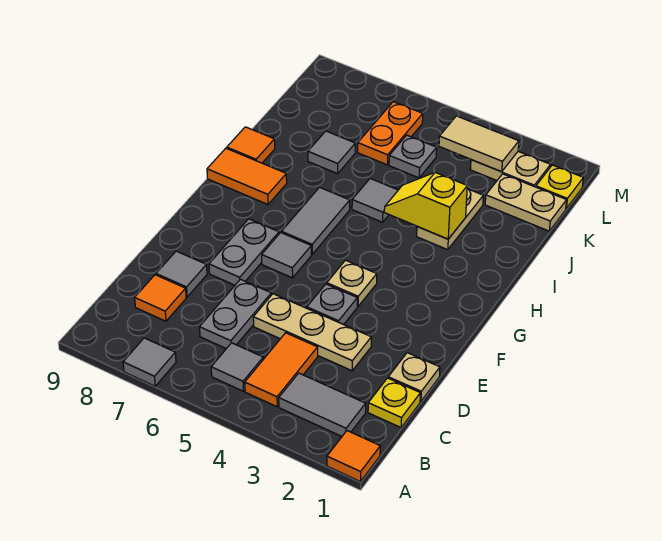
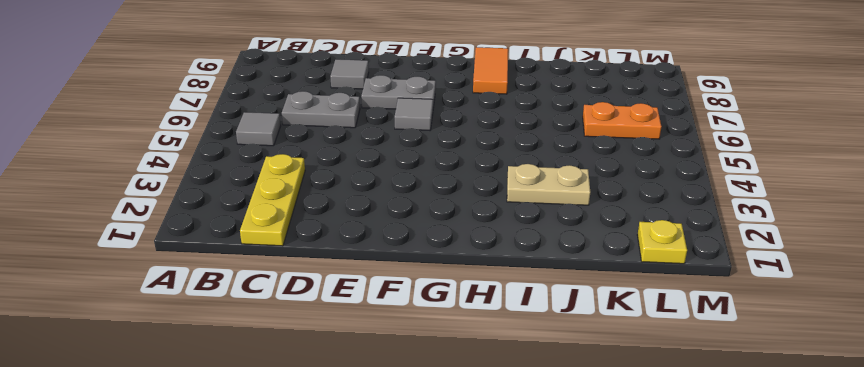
yellow 1x3 plate [240,154,305,246] -> yellow 1x1 plate [368,378,420,427]
none -> orange 1x1 tile [327,431,380,482]
none -> grey 1x1 tile [123,338,176,386]
none -> grey 1x2 tile [279,373,366,436]

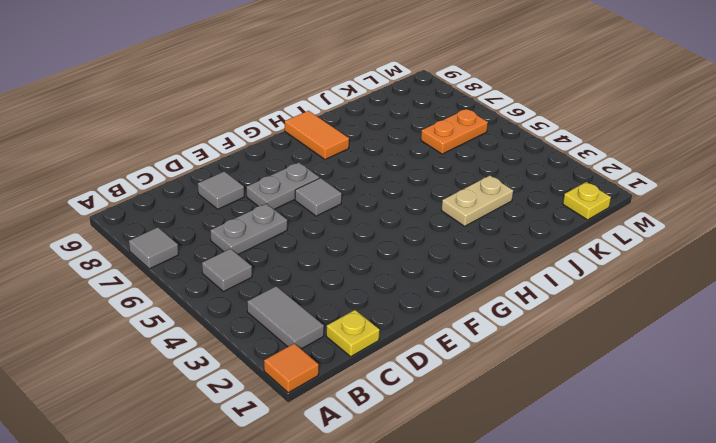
none -> orange 1x2 tile [245,333,318,407]
none -> orange 1x1 tile [135,275,186,321]
none -> tan 1x1 plate [388,353,440,401]

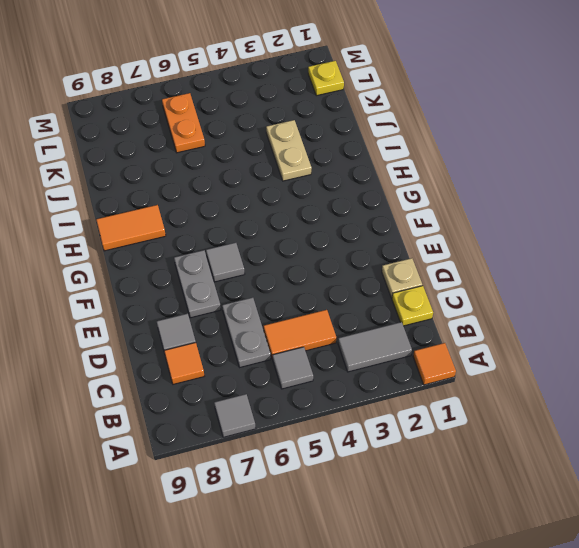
orange 1x2 tile [264,310,336,359] -> orange 1x2 tile turned to [245,333,318,407]
none -> tan 1x3 plate [253,294,371,371]
none -> grey 1x1 plate [307,284,357,325]
none -> tan 1x1 plate [327,260,377,306]

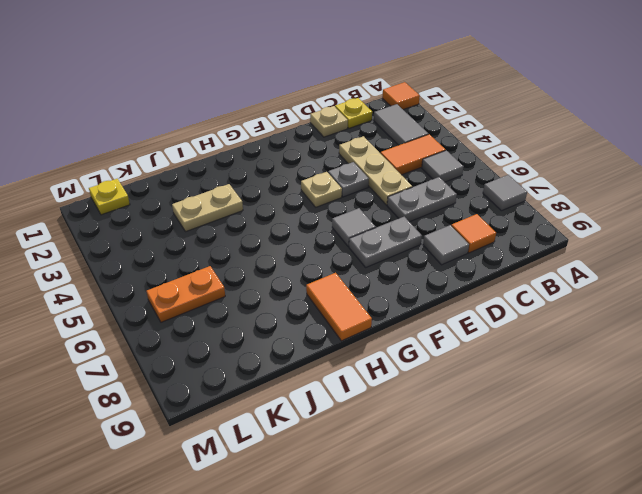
none -> grey 1x2 tile [282,187,350,254]
none -> grey 1x1 tile [352,179,398,222]
none -> orange 1x1 tile [227,127,275,163]

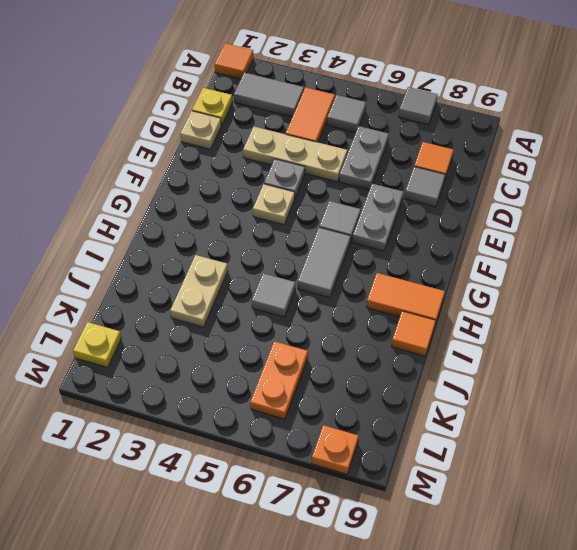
orange 1x1 plate [312,425,359,474] -> none
none -> grey 1x1 tile [308,131,355,174]
none -> tan 1x2 plate [485,174,567,231]
none -> grey 1x1 plate [389,135,437,178]

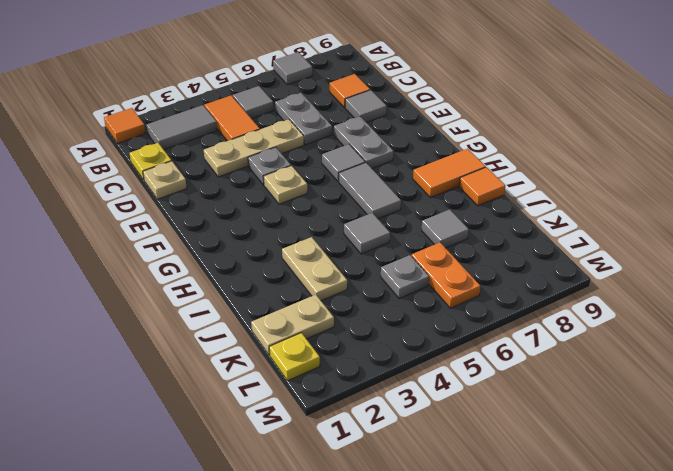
none -> tan 1x2 plate [470,152,551,187]
none -> yellow 1x2 slope [384,173,467,239]
none -> tan 1x2 tile [439,116,519,172]

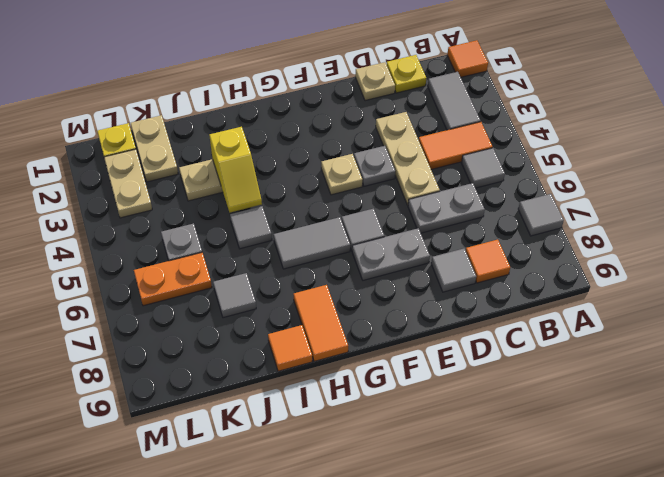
none -> tan 1x2 tile [439,116,519,172]

